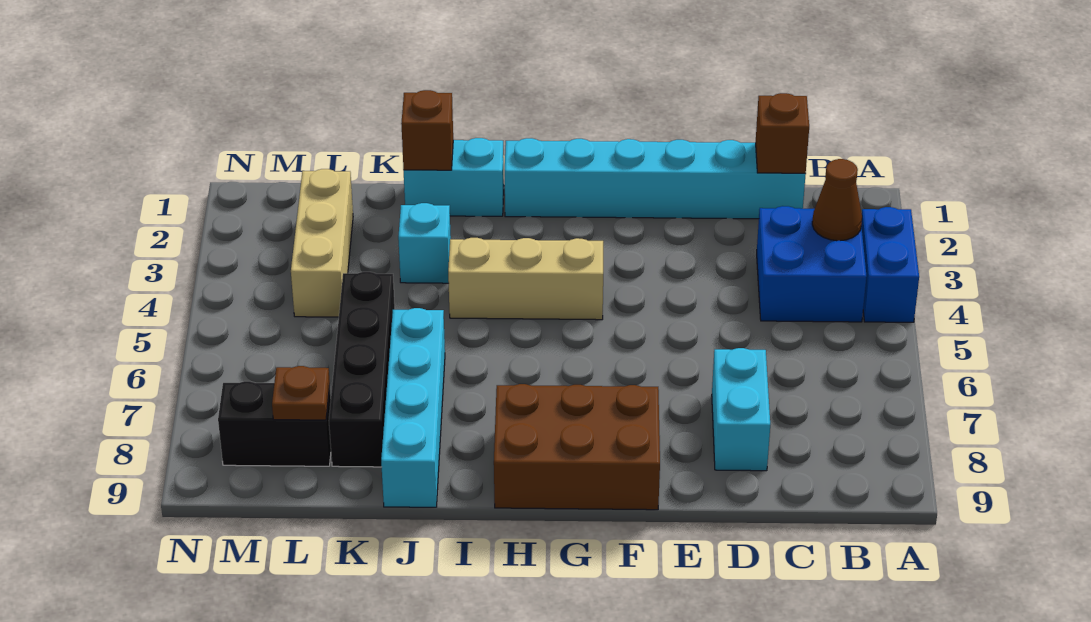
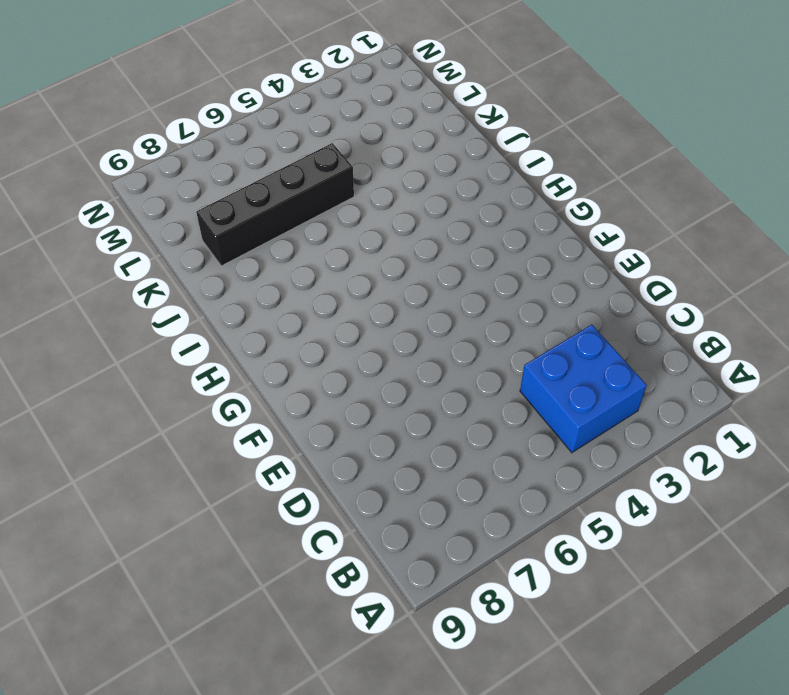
none -> blue 1x2 brick [861,207,919,322]
none -> cyan 1x6 brick [505,138,806,219]
none -> cyan 1x2 brick [712,348,770,471]

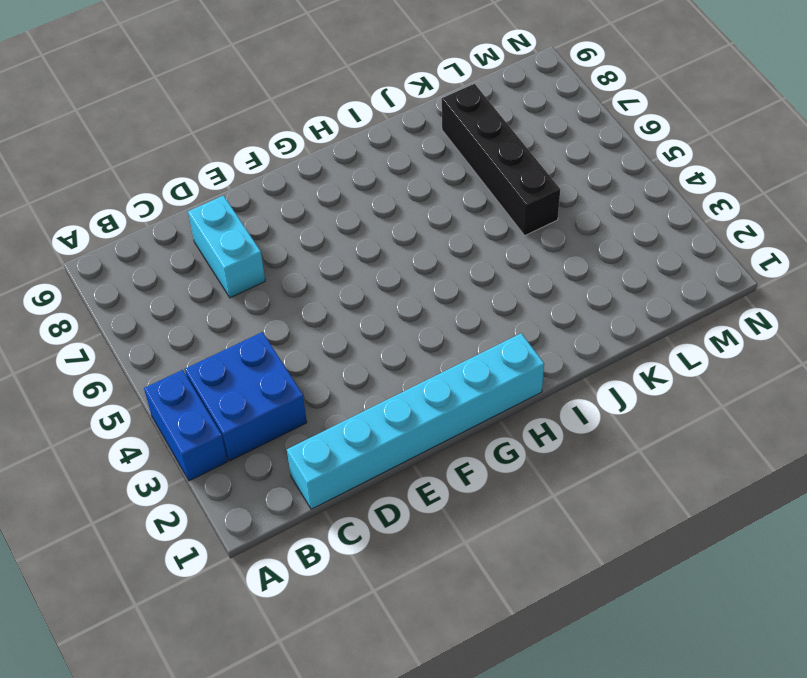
none -> brown 2x3 brick [494,384,660,510]
none -> tan 1x3 brick [448,238,603,320]
none -> cyan 1x2 brick [404,138,504,216]

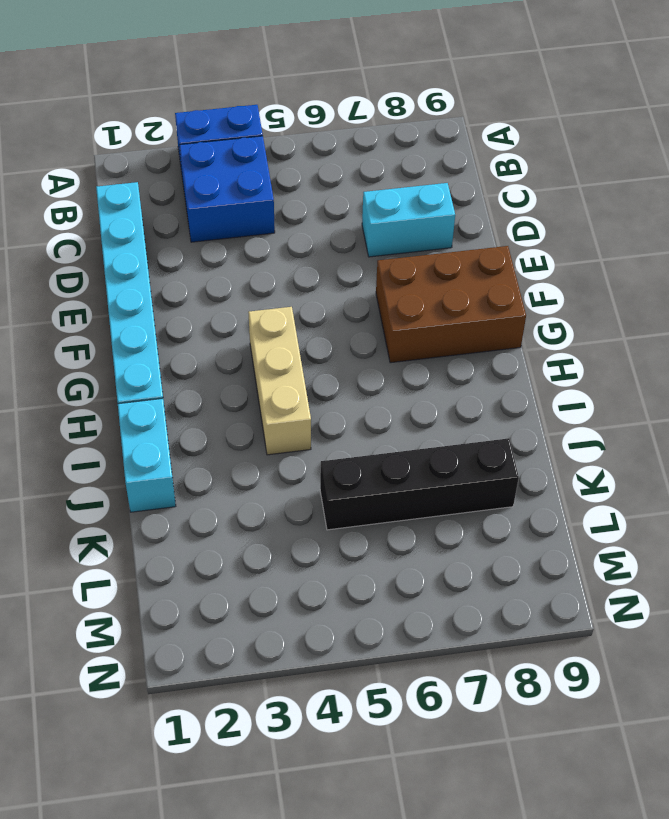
brown 2x3 brick [376,246,526,363] -> brown 2x3 brick turned to [494,384,660,510]
none -> cyan 1x1 brick [398,203,451,283]
none -> cyan 1x4 brick [381,308,445,507]
none -> tan 1x3 brick [291,169,353,317]

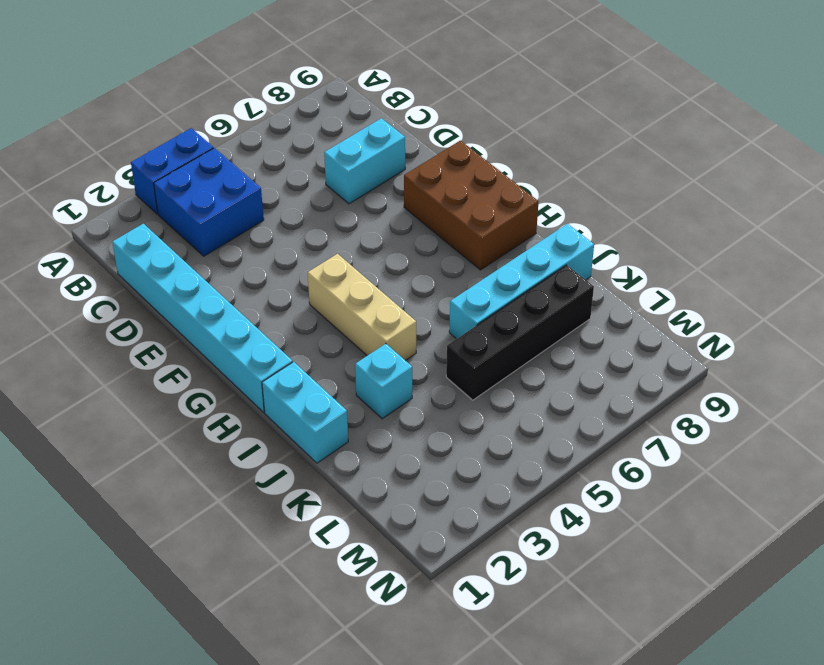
none -> tan 1x3 brick [291,169,353,317]
none -> black 1x2 brick [218,381,331,466]
none -> brown 1x1 cone [812,159,862,241]

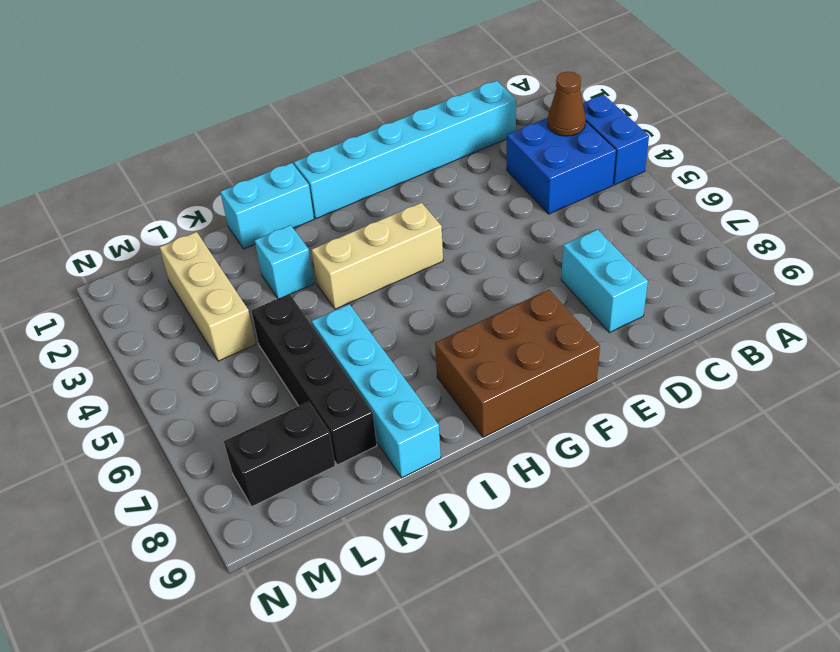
none -> brown 1x1 brick [756,93,809,173]
none -> brown 1x1 brick [401,90,453,170]
none -> brown 1x1 plate [272,366,330,420]

